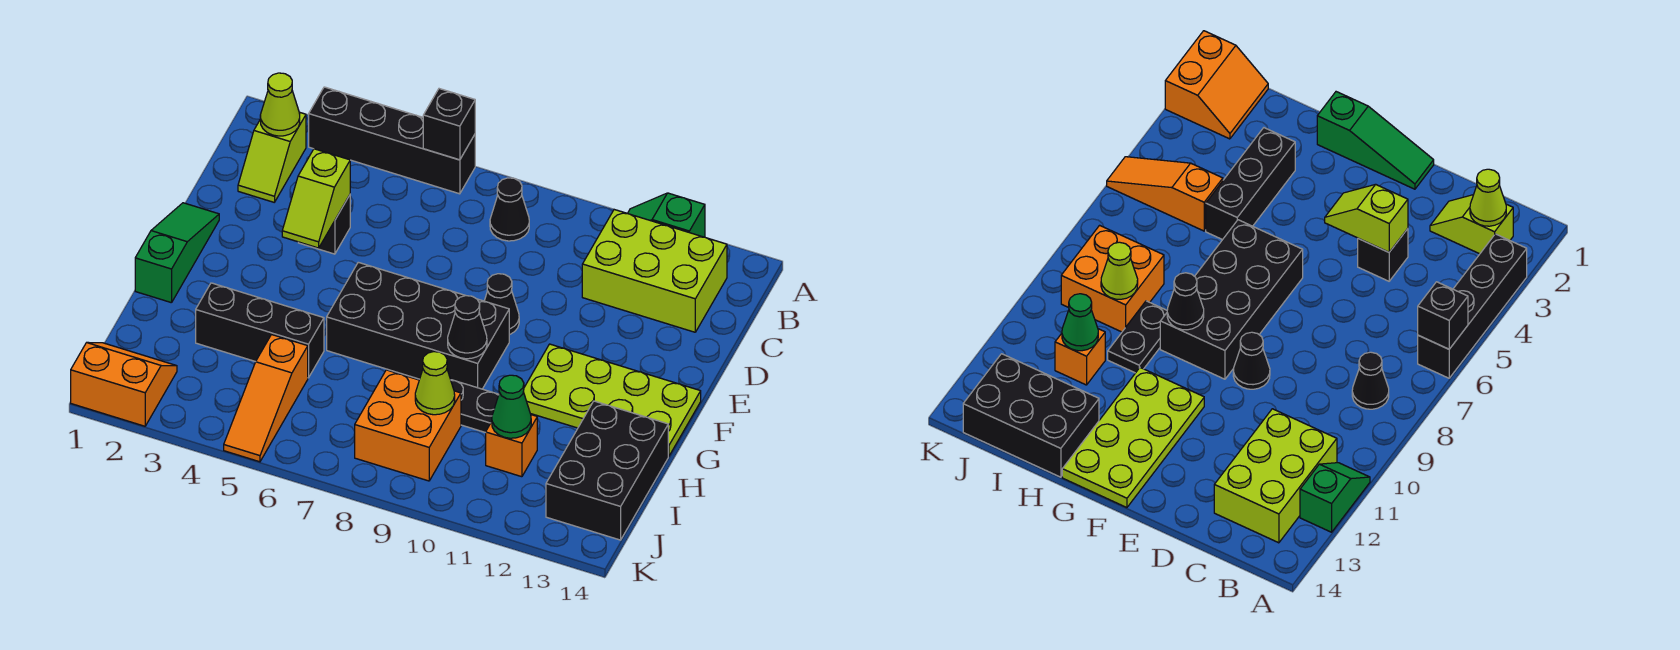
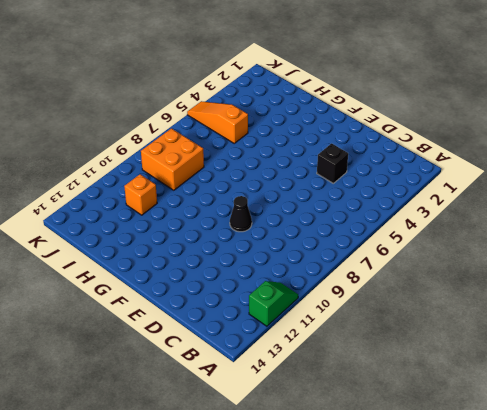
none -> black 1x4 brick [309,87,475,194]
none -> lime 1x2 slope [238,112,306,202]
none -> black 1x1 cone [490,178,529,241]

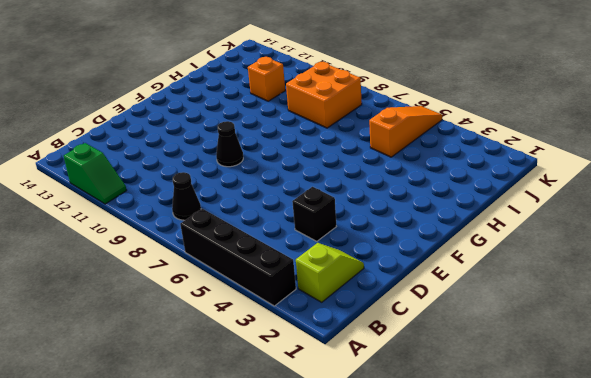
none -> lime 2x3 brick [582,210,727,332]
none -> green 1x3 slope [135,203,219,303]
none -> black 2x4 brick [327,262,509,389]

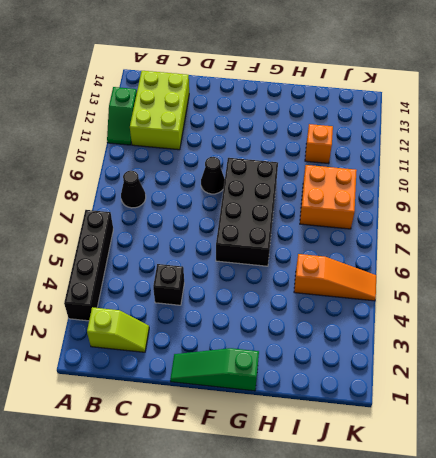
none -> lime 2x4 plate [523,344,701,456]
none -> black 1x3 brick [196,283,324,378]
none -> black 1x2 plate [451,380,499,433]

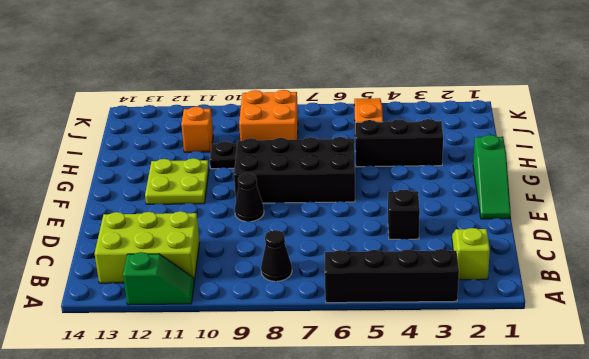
lime 2x2 plate [145,158,209,204] -> lime 2x4 plate [523,344,701,456]
none -> black 2x3 brick [546,401,668,540]
none -> orange 2x2 slope [71,342,177,426]
none -> black 1x1 brick [423,89,475,160]

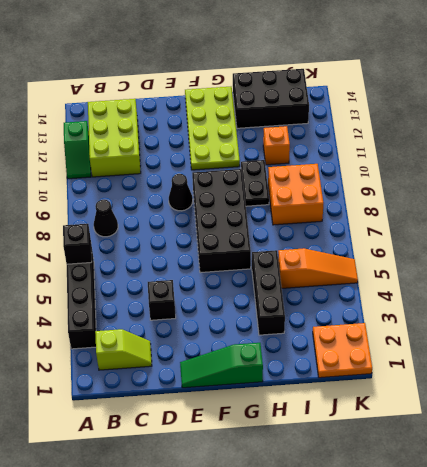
orange 2x2 plate [313,323,372,378] -> orange 2x2 slope [71,342,177,426]
none -> lime 1x1 cone [260,73,300,136]
none -> lime 1x2 slope [282,149,350,248]
none -> black 1x1 cone [448,296,487,359]

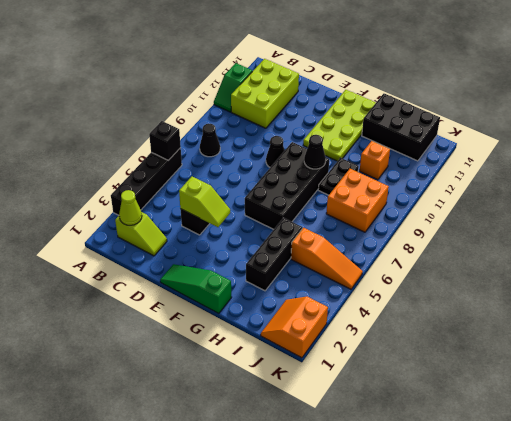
none -> lime 1x1 cone [415,352,455,415]
none -> green 1x1 cone [492,375,531,438]

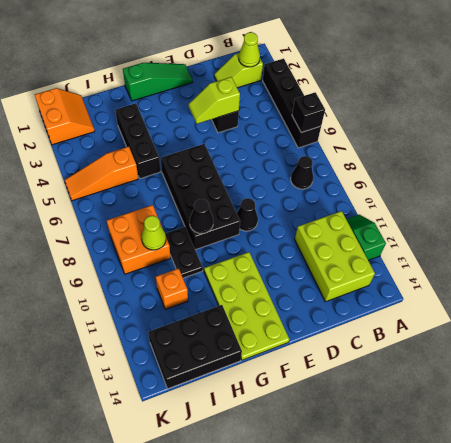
none -> green 1x1 cone [492,375,531,438]

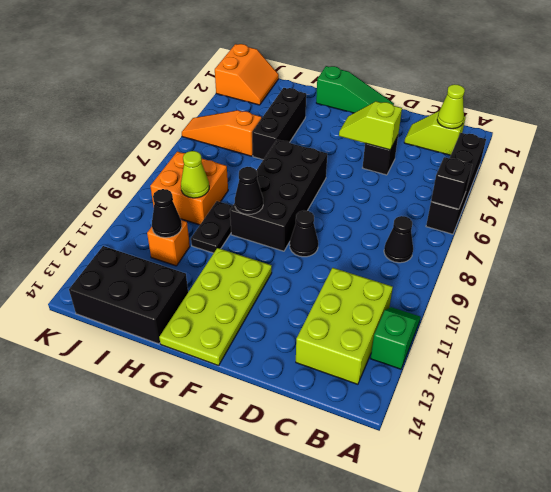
black 1x1 cone [152,189,182,238] -> green 1x1 cone [492,375,531,438]

